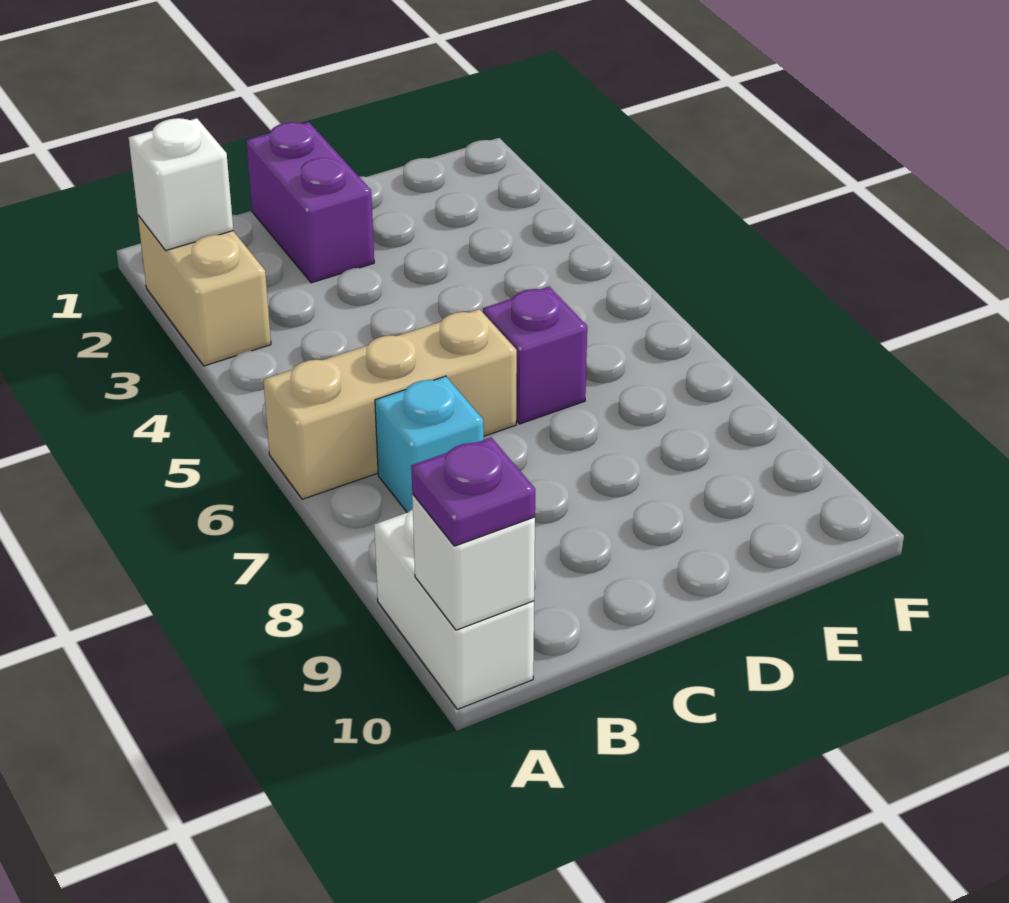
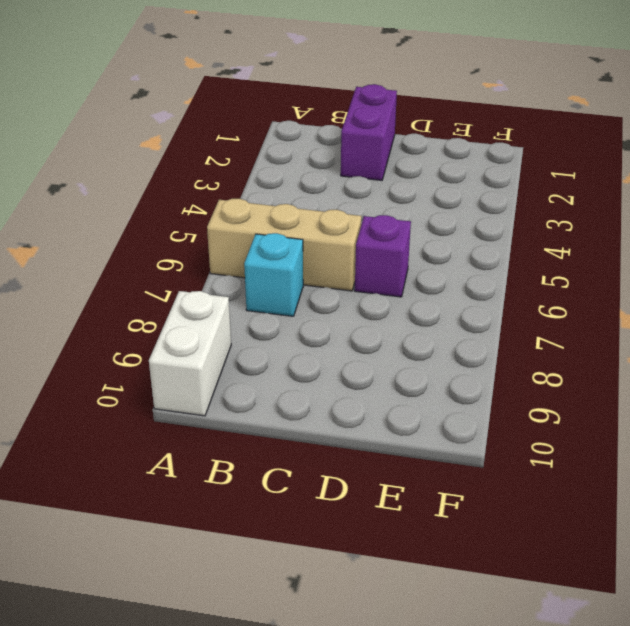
none -> tan 1x2 brick [138,215,271,366]
none -> white 1x1 brick [129,118,233,251]

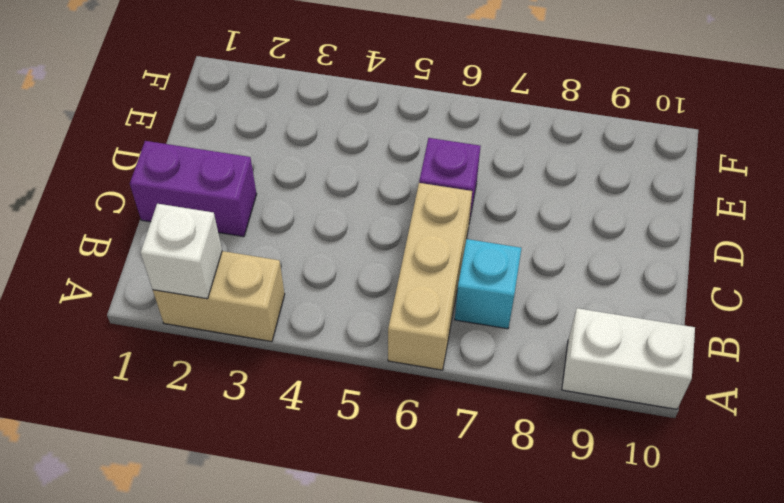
none -> white 1x1 brick [412,494,535,630]
none -> purple 1x1 plate [411,438,535,546]

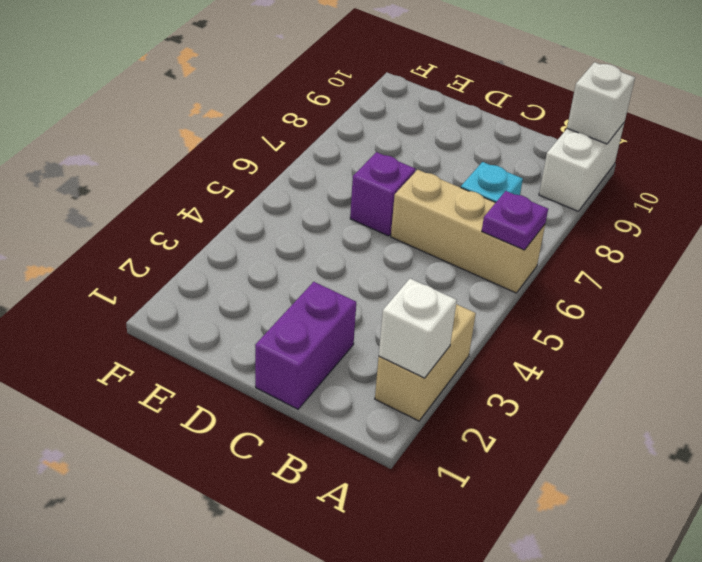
purple 1x1 plate [482,191,548,250] -> purple 1x1 plate moved to [411,438,535,546]

